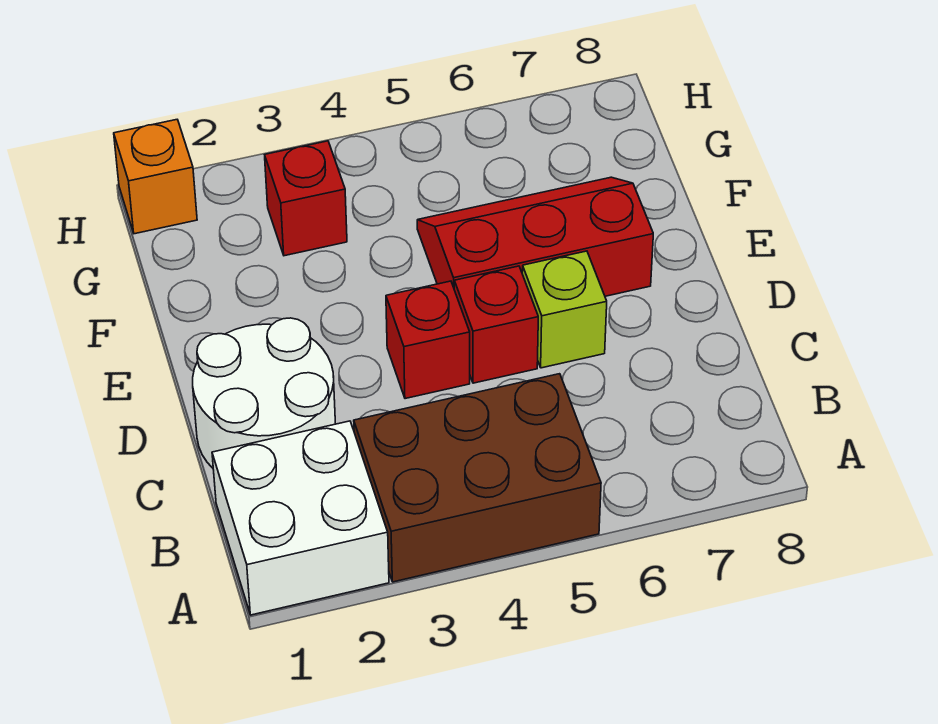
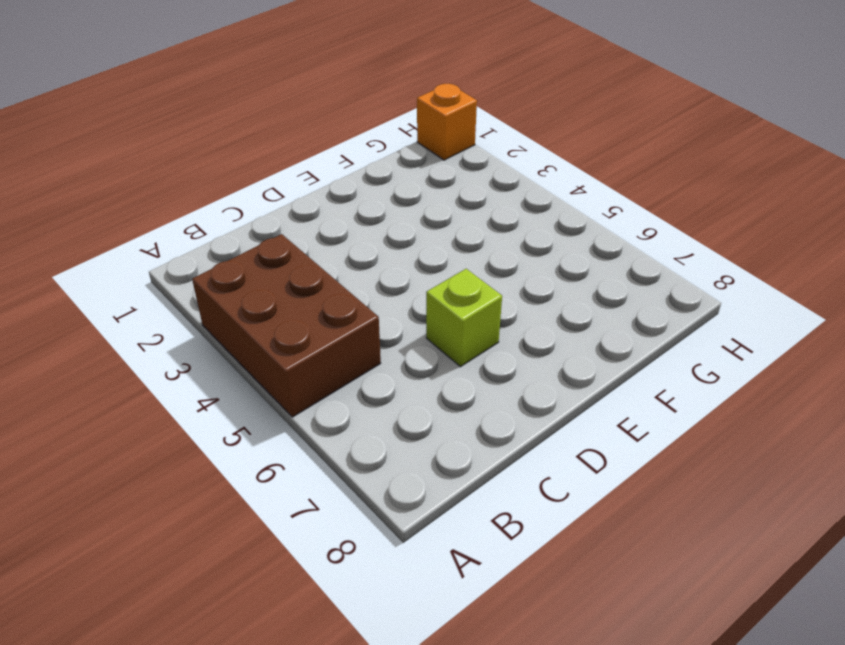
none -> white 2x2 brick [212,421,389,615]
none -> white 2x2 round brick [193,318,335,468]

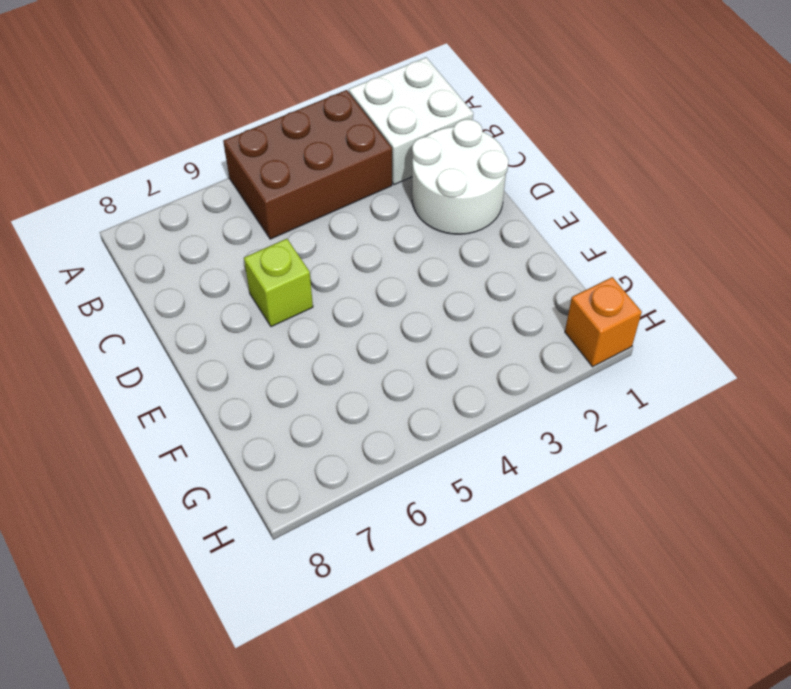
none -> red 1x1 brick [386,281,470,399]
none -> red 1x1 brick [454,266,538,383]

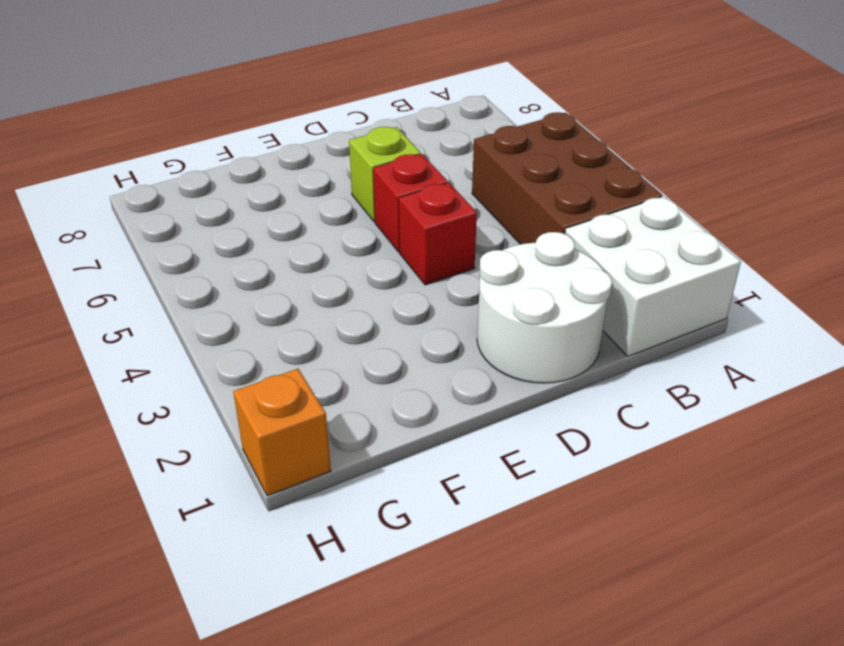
none -> red 2x3 slope [417,177,653,296]
none -> red 1x1 brick [265,141,347,256]

